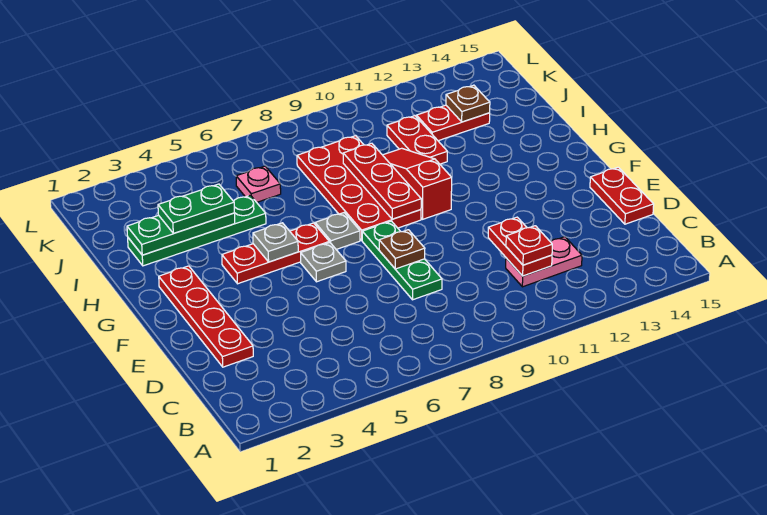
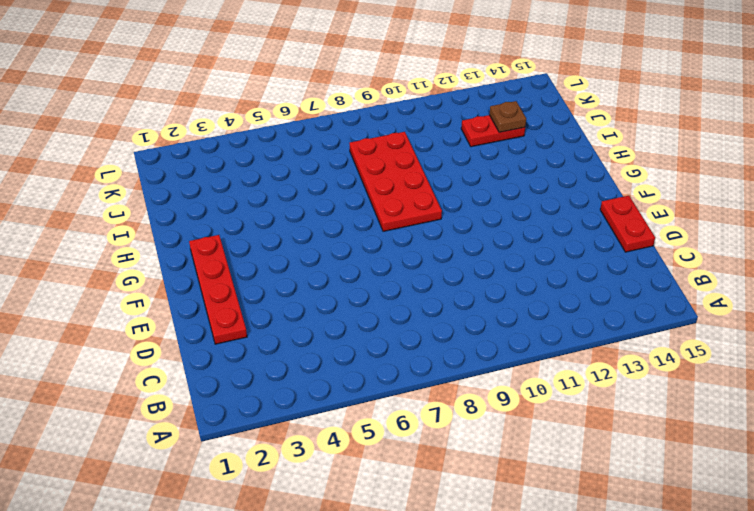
none -> pink 1x2 plate [506,237,582,287]
none -> green 1x3 plate [362,221,442,300]
none -> grey 1x1 plate [301,242,346,282]

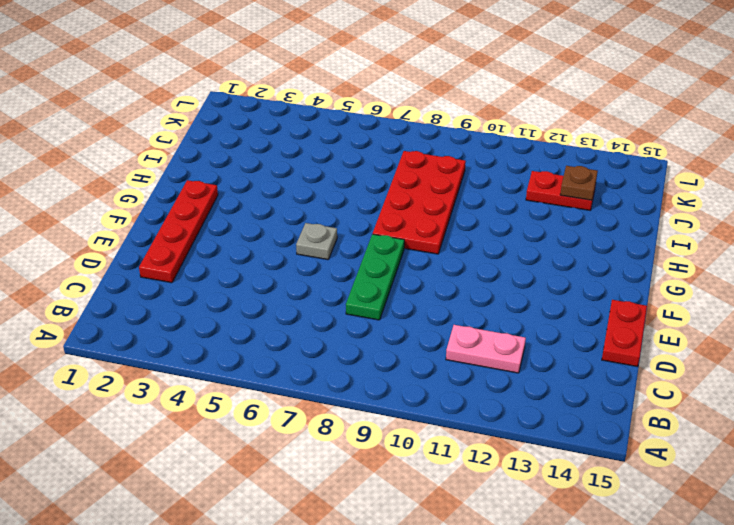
none -> red 1x3 plate [222,223,329,284]
none -> grey 1x1 plate [315,213,360,249]
none -> red 1x3 slope [383,148,452,219]

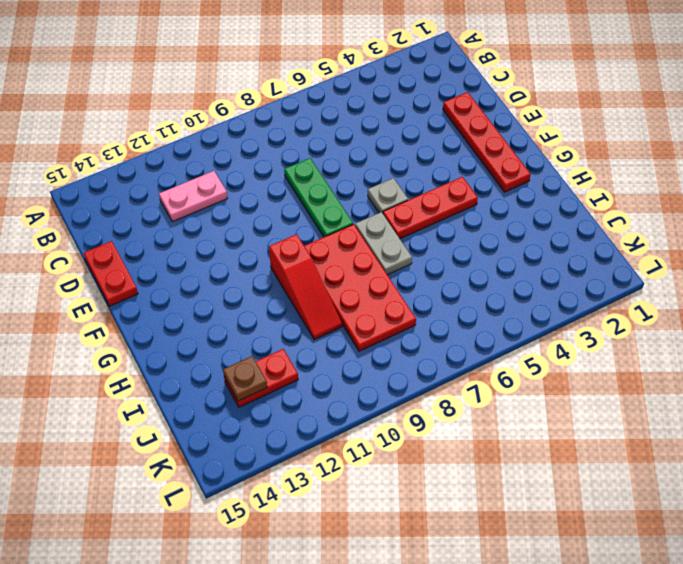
grey 1x2 plate [355,212,412,275] -> grey 1x1 plate [315,213,360,249]
none -> green 1x4 plate [128,195,266,266]
none -> red 1x2 plate [387,116,447,164]
none -> pink 1x1 plate [236,166,281,202]

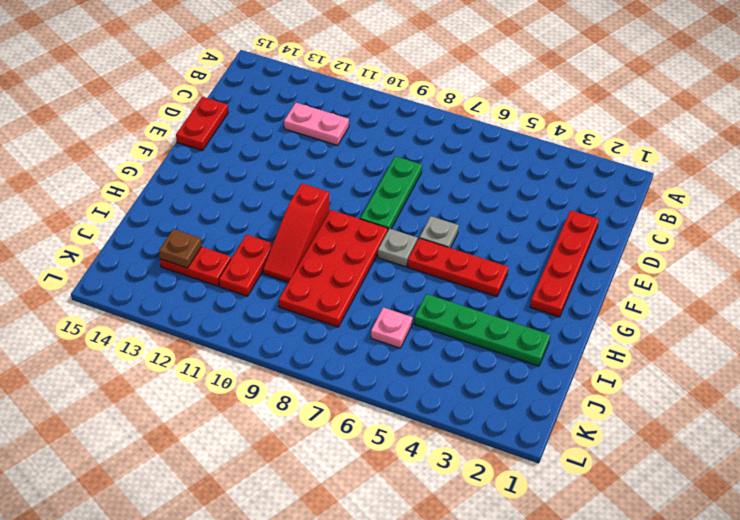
none -> red 1x2 plate [488,217,552,276]
none -> brown 1x1 plate [379,230,425,269]
none -> grey 1x1 plate [253,223,298,262]

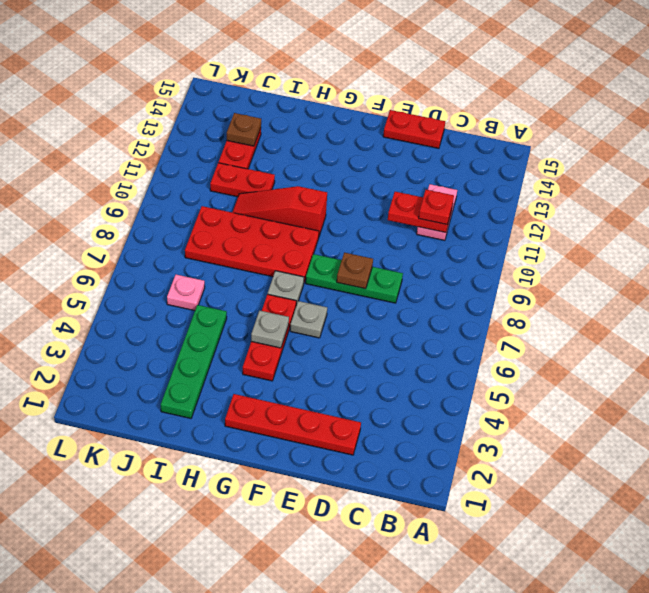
none -> red 1x3 plate [343,143,421,219]
none -> green 1x3 plate [127,213,235,255]
none -> green 1x2 plate [158,184,234,233]

